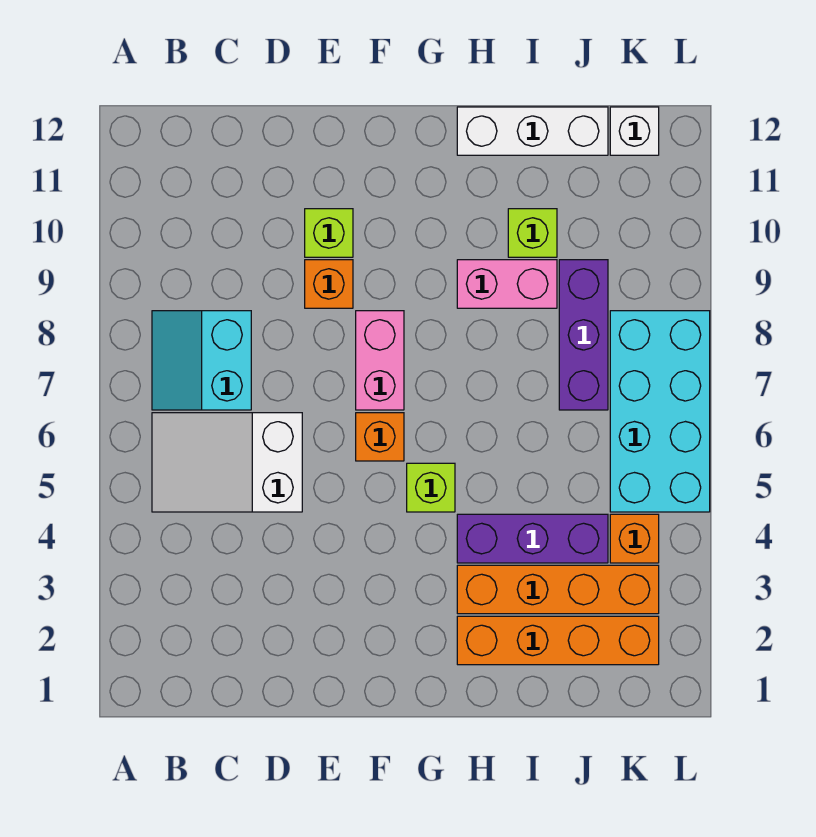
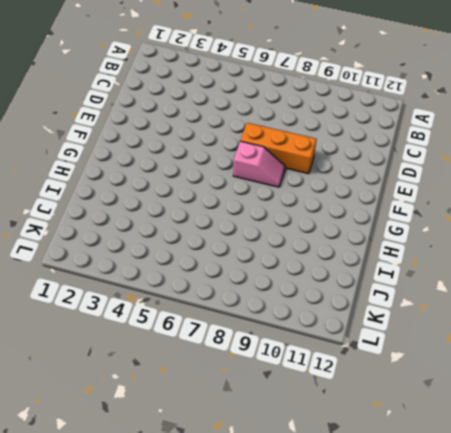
orange 1x3 brick [240,123,316,174] -> orange 1x1 brick [305,260,353,308]
pink 1x2 slope [233,141,285,187] -> pink 1x2 brick [356,311,404,410]
none -> white 2x3 slope [152,413,302,512]
none -> cyan 2x2 slope [152,311,251,410]
none -> lime 1x1 brick [305,209,353,257]

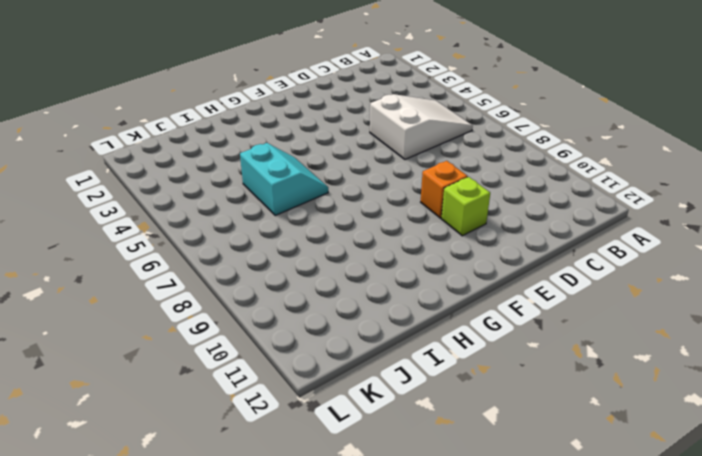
cyan 2x2 slope [240,143,328,215] -> cyan 2x2 slope moved to [152,311,251,410]
none -> orange 1x1 brick [356,413,404,461]
none -> pink 1x2 brick [356,311,404,410]
none -> lime 1x1 brick [407,463,455,512]

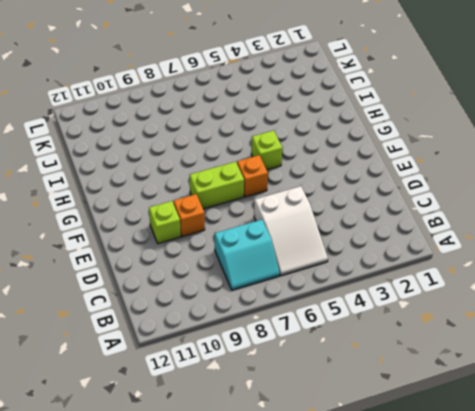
lime 1x2 brick [190,162,244,209] -> pink 1x2 brick [356,311,404,410]
none -> orange 1x4 brick [457,616,659,665]
none -> orange 1x4 brick [457,565,659,614]
none -> purple 1x3 brick [457,514,608,563]

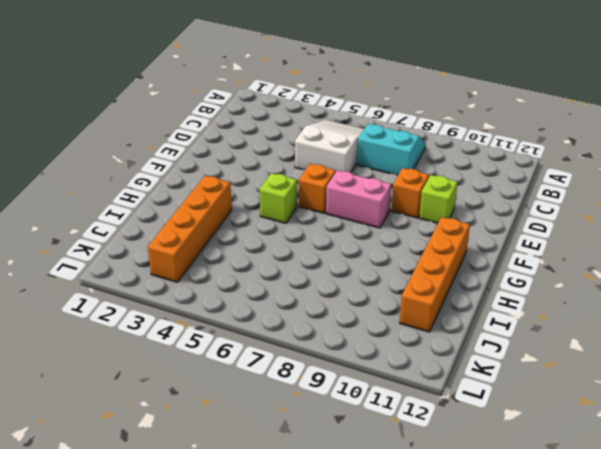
orange 1x4 brick [400,217,470,332] -> orange 1x4 brick moved to [457,616,659,665]
none -> purple 1x3 brick [457,514,608,563]
none -> pink 1x2 brick [457,260,557,308]
none -> white 1x3 brick [457,107,608,155]

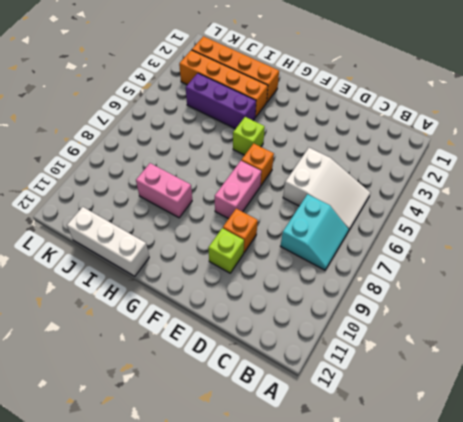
none -> lime 1x1 brick [508,209,557,257]
none -> purple 1x3 brick [559,260,608,410]
none -> orange 1x1 brick [610,514,659,563]

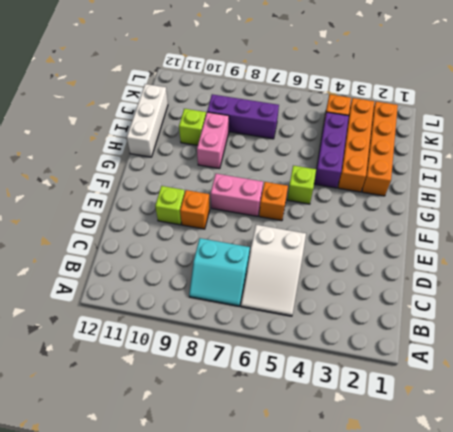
none -> cyan 2x4 brick [610,311,710,512]
none -> white 1x1 brick [610,107,659,155]

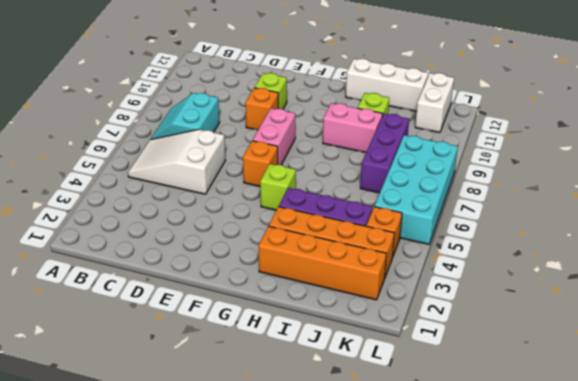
white 1x2 brick [415,73,454,133] -> white 1x1 brick [610,107,659,155]

